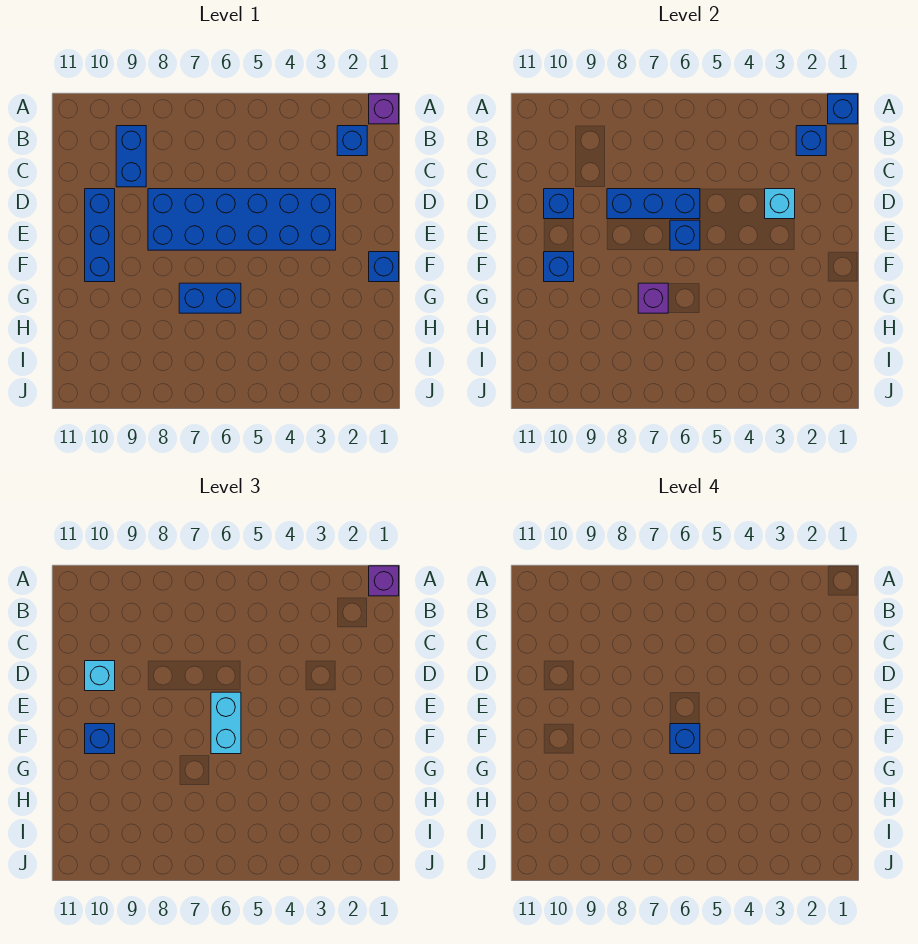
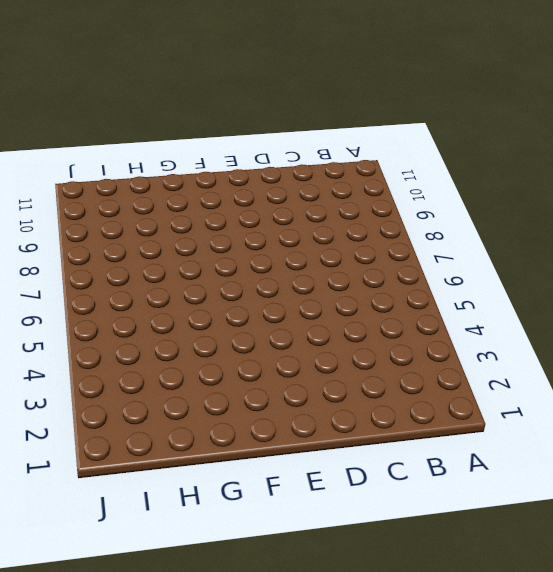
none -> purple 1x1 brick [369,94,399,124]
none -> blue 1x1 brick [337,126,367,156]
none -> blue 1x2 brick [116,126,146,187]

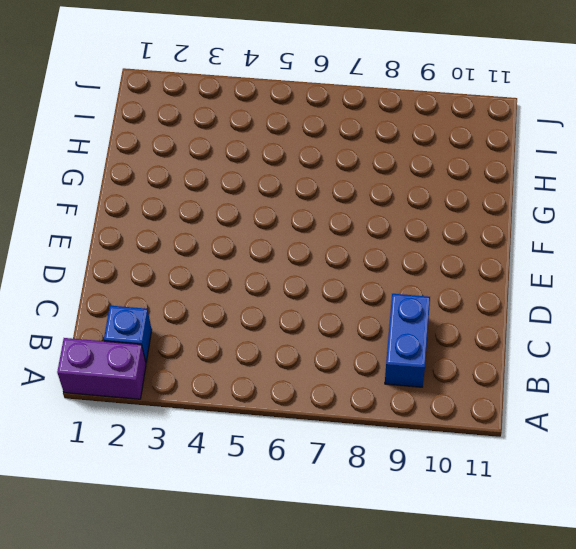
purple 1x2 brick [57,338,146,399] -> purple 1x1 brick [369,94,399,124]
none -> blue 2x6 brick [148,189,336,250]
none -> blue 1x3 brick [85,189,115,282]
none -> blue 1x1 brick [369,252,399,282]

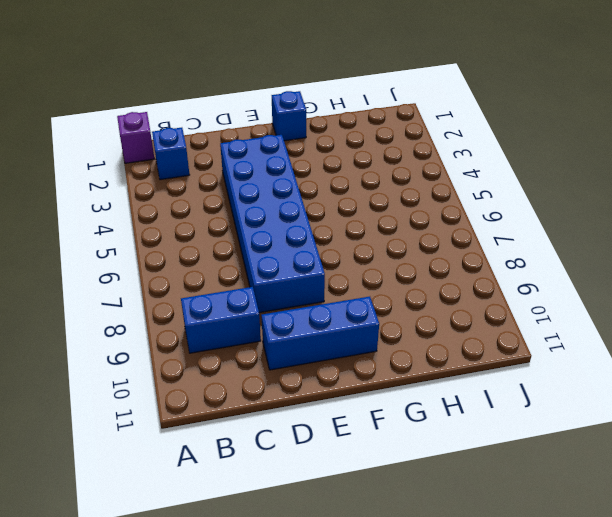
none -> blue 1x2 brick [179,283,241,313]
none -> blue 1x1 brick [828,94,858,124]
none -> blue 1x1 brick [796,126,826,156]

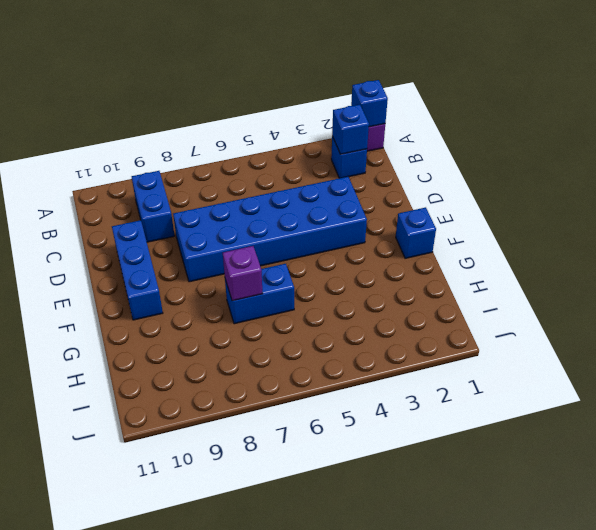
none -> cyan 1x1 brick [765,189,795,219]
none -> blue 1x3 brick [607,189,700,219]
none -> blue 1x1 brick [544,189,574,219]

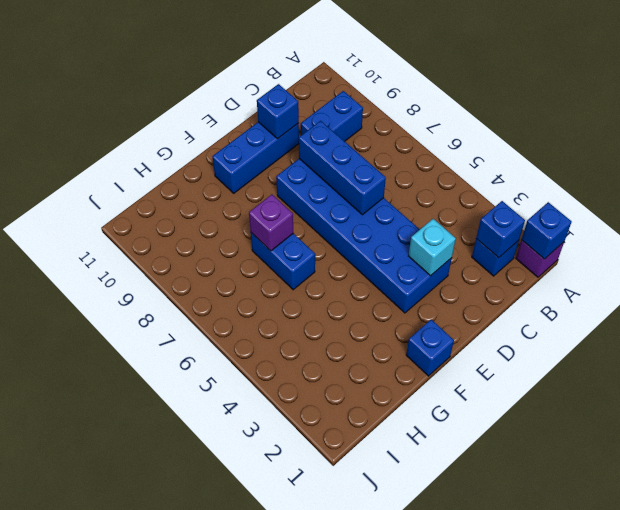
none -> blue 1x1 brick [670,220,700,250]
none -> blue 1x1 brick [544,252,574,282]
none -> purple 1x1 brick [369,566,399,596]

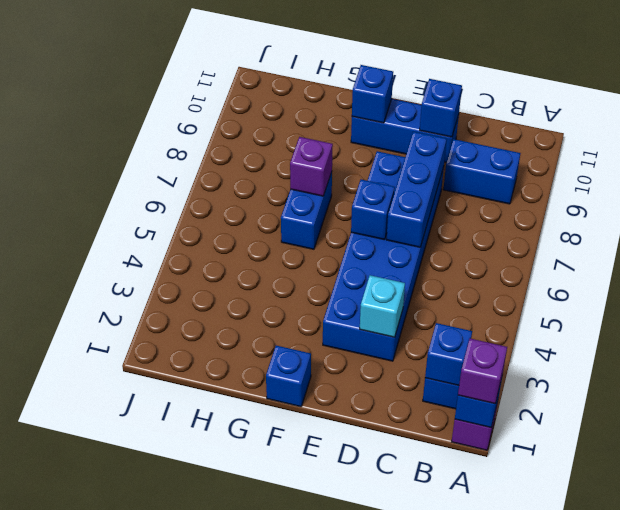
none -> cyan 1x1 brick [85,661,115,691]
none -> cyan 1x2 brick [211,692,241,754]
none -> blue 1x1 brick [85,724,115,754]

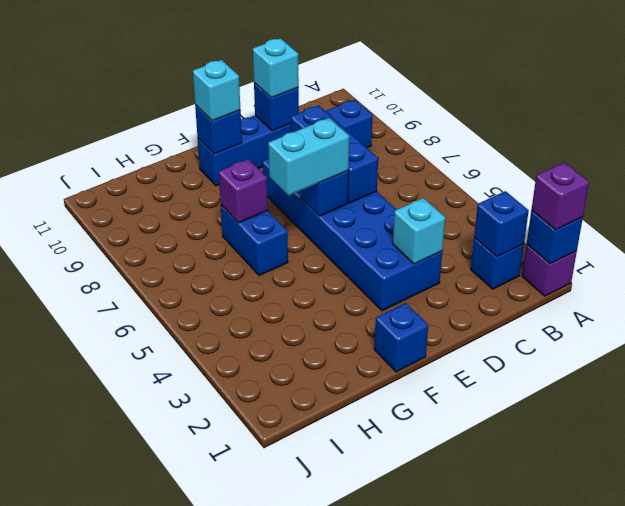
cyan 1x1 brick [193,60,240,121] -> blue 1x1 brick [85,724,115,754]
none -> blue 1x1 brick [670,724,700,754]

